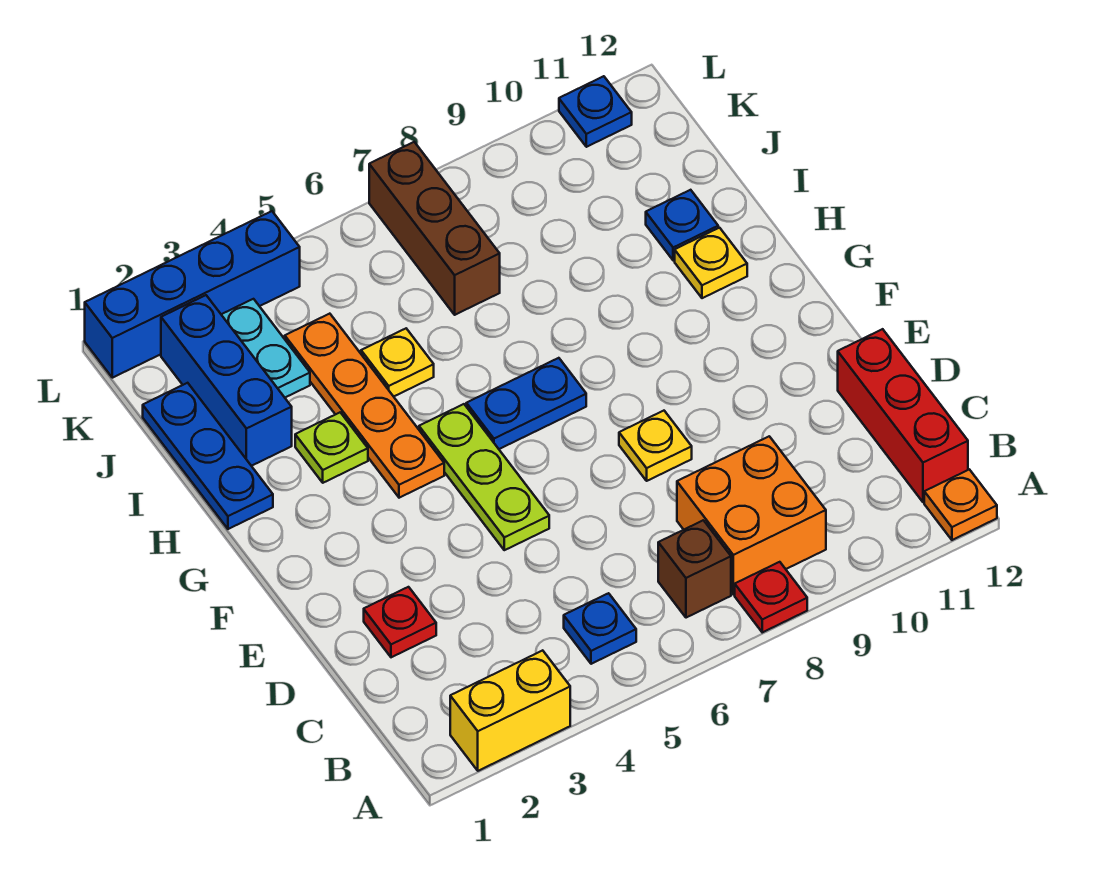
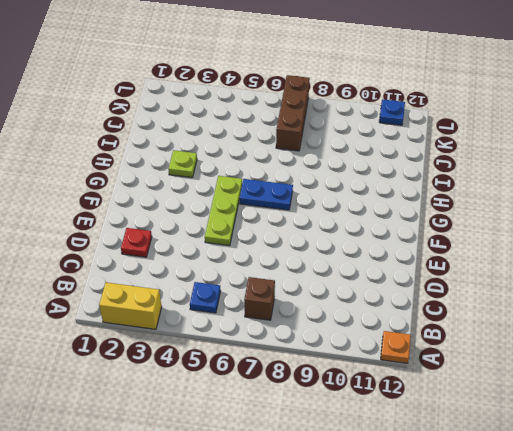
none -> red 1x1 plate [735,562,807,632]
none -> orange 2x2 brick [677,436,826,595]
none -> red 1x3 brick [838,329,968,502]

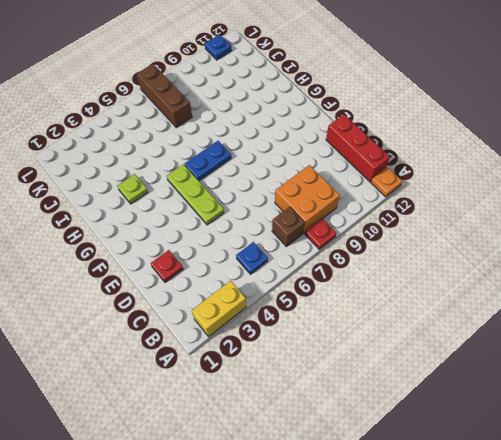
none -> yellow 1x1 plate [619,411,692,481]
none -> orange 1x4 plate [285,314,444,498]
none -> blue 1x3 plate [143,383,273,529]

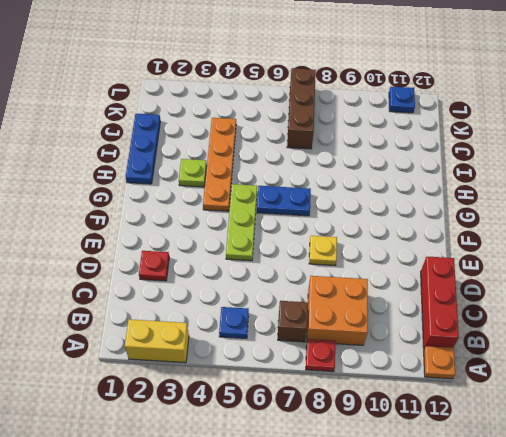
none -> yellow 1x1 plate [675,228,747,298]
none -> blue 1x3 brick [161,295,292,466]
none -> yellow 1x1 plate [361,329,434,397]

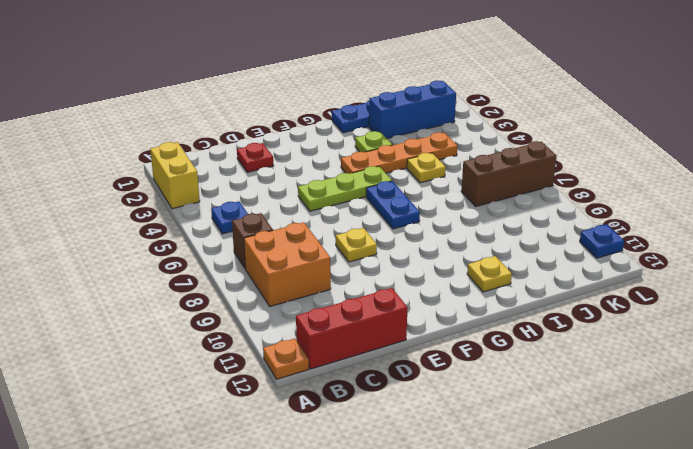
none -> red 1x1 plate [735,562,807,632]
none -> blue 1x1 plate [646,190,718,260]
none -> cyan 1x2 plate [221,299,310,397]

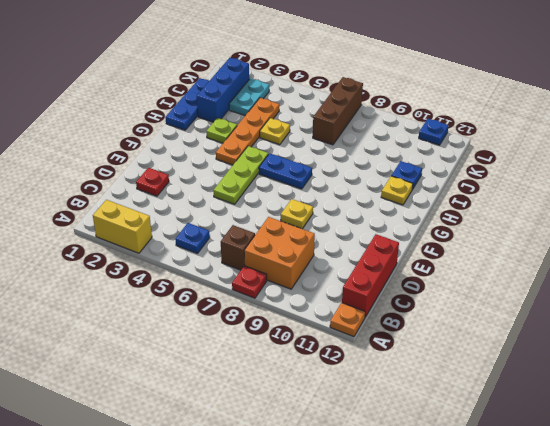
none -> blue 1x4 brick [85,211,300,378]

